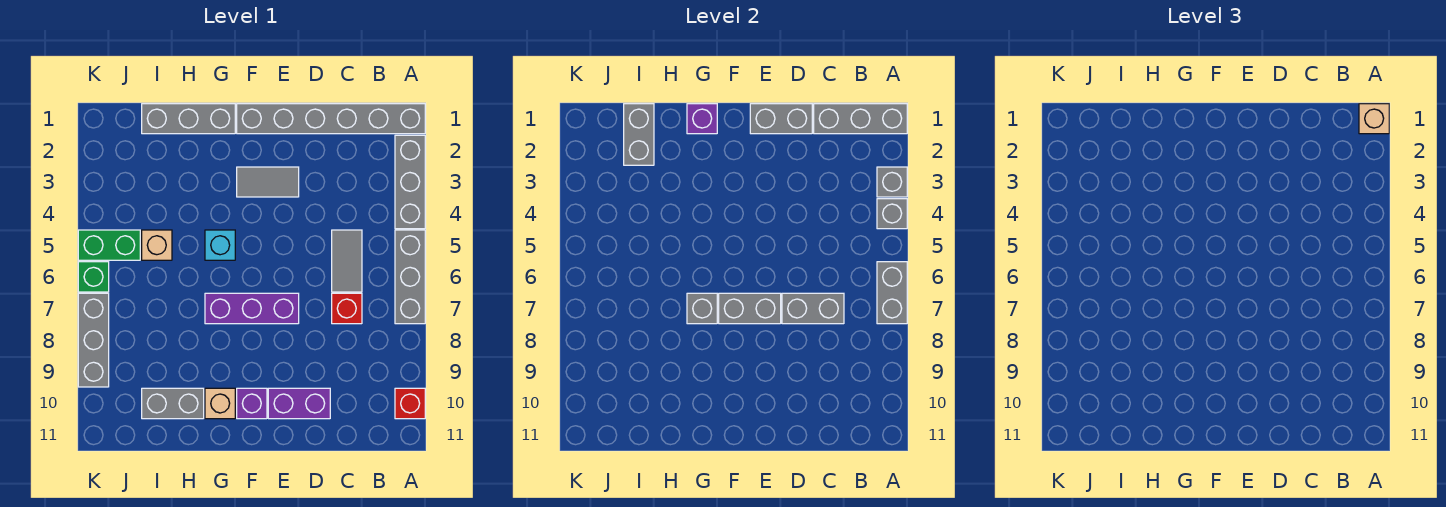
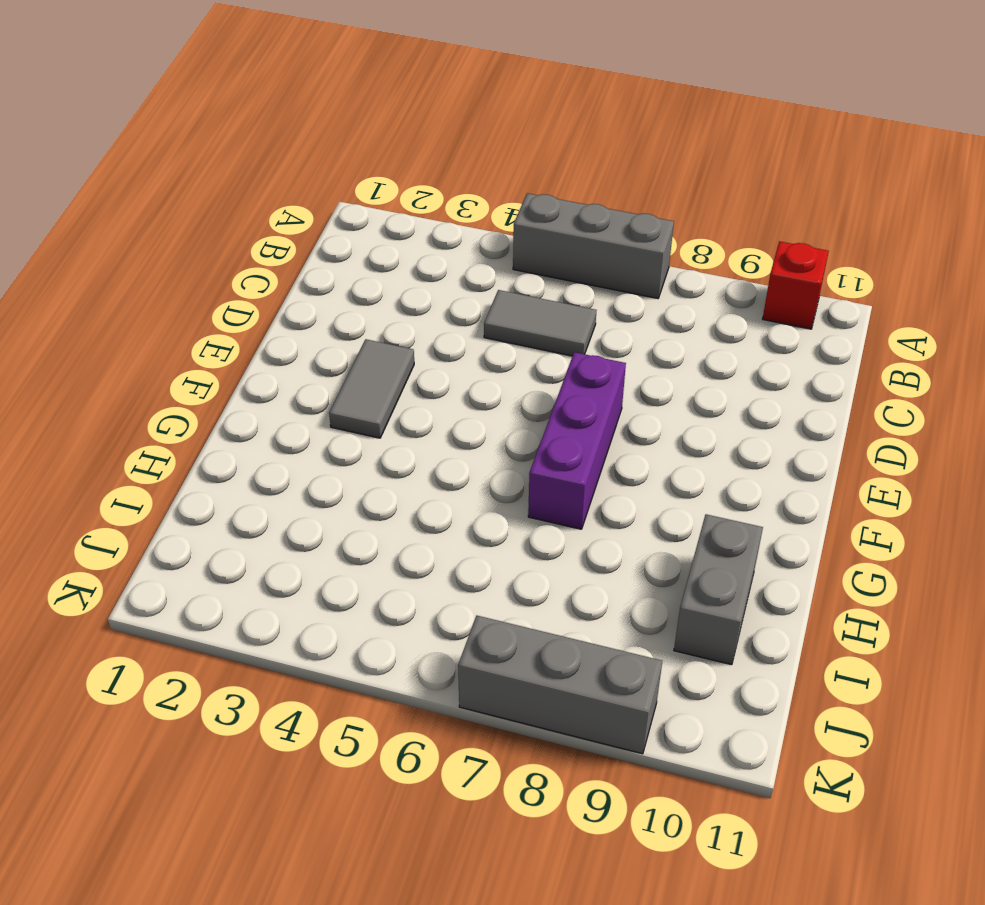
none -> grey 1x6 brick [237,104,425,134]
none -> grey 1x3 brick [395,135,425,229]
none -> red 1x1 brick [332,293,362,324]

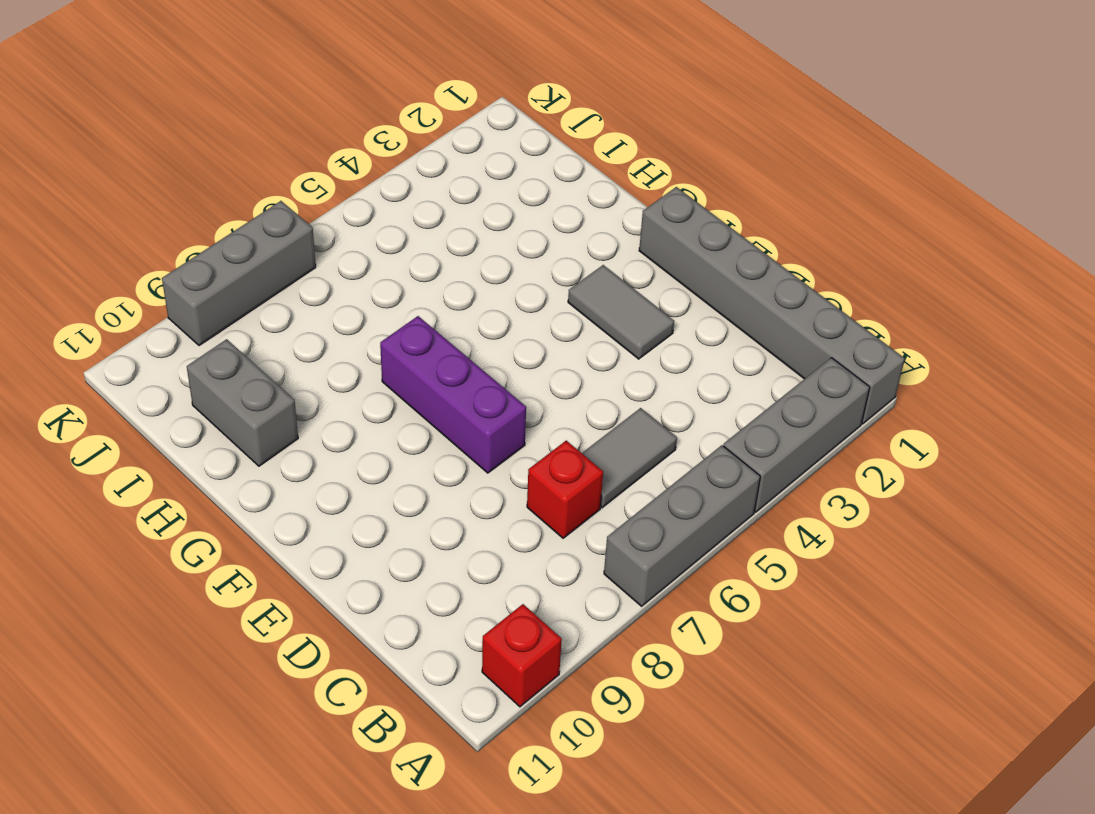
none -> purple 1x2 brick [268,388,330,419]
none -> purple 1x1 brick [237,388,267,419]
none -> grey 1x3 brick [142,104,235,134]

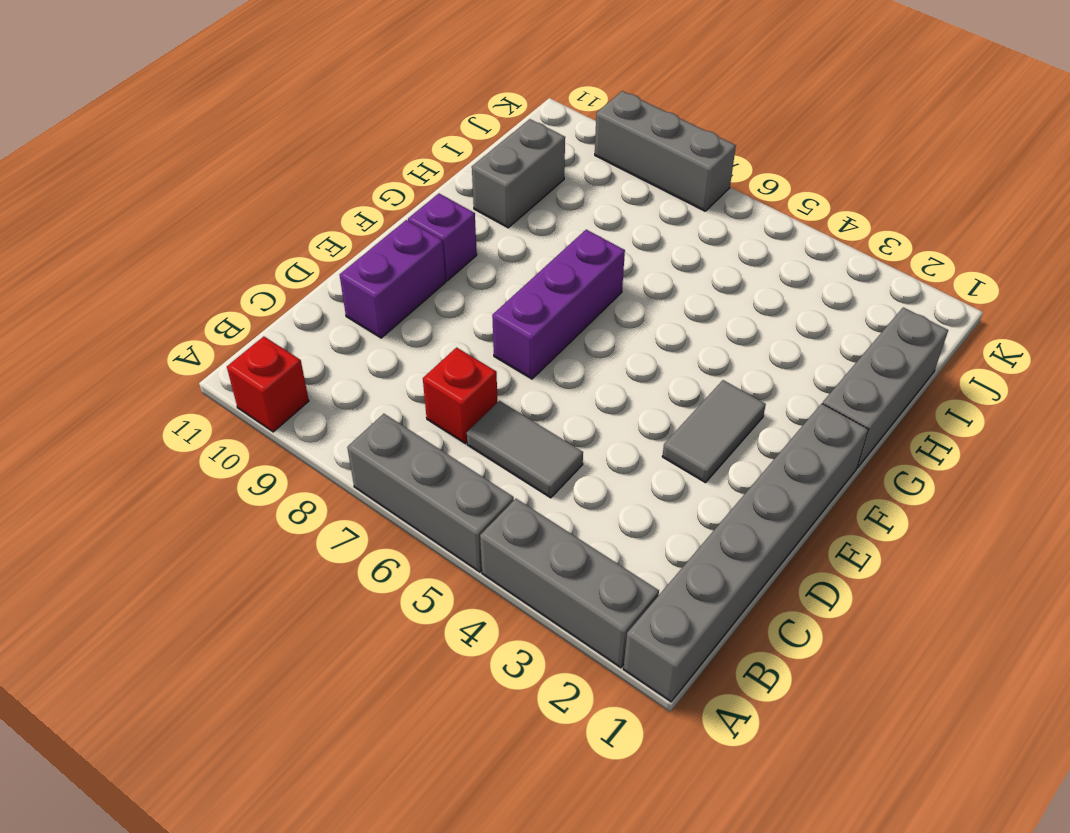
none -> cyan 1x1 brick [205,230,235,260]
none -> tan 1x1 brick [205,388,235,419]
none -> tan 1x1 brick [142,230,172,260]

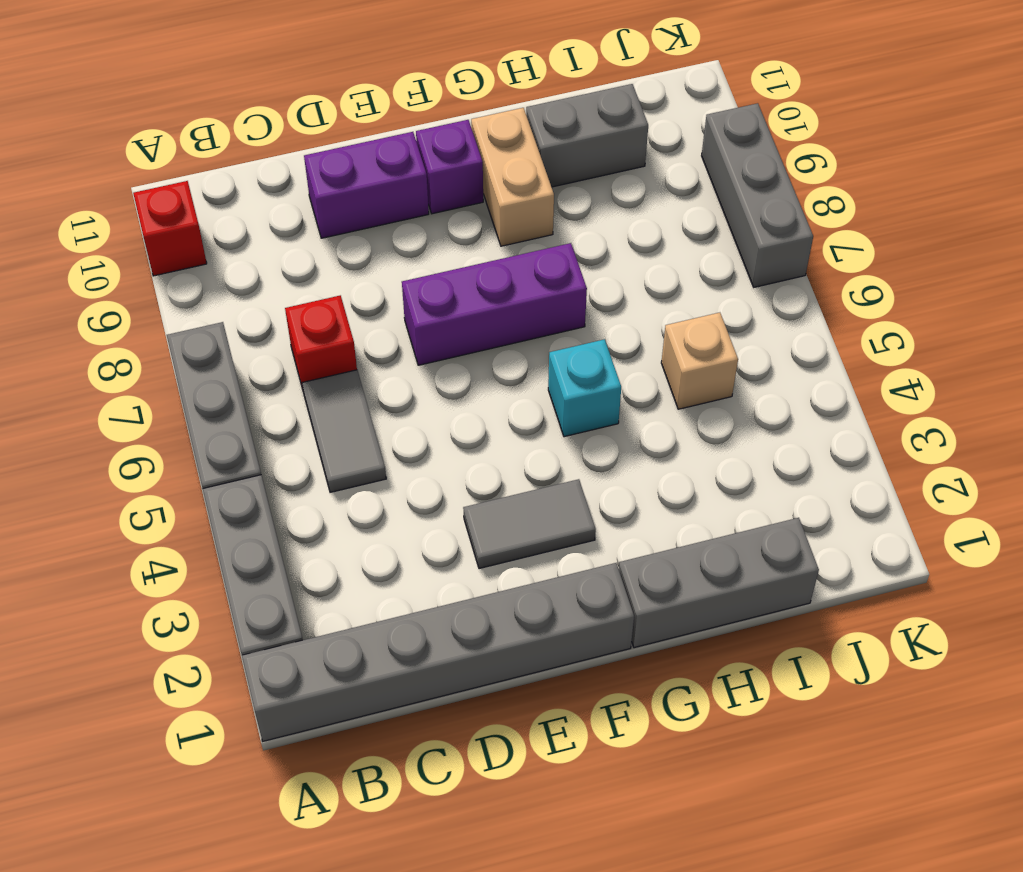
tan 1x2 brick [471,108,554,246] -> tan 1x1 brick [205,388,235,419]
none -> green 1x2 brick [78,230,140,260]
none -> green 1x1 brick [78,262,109,292]
none -> grey 1x3 brick [814,104,907,134]

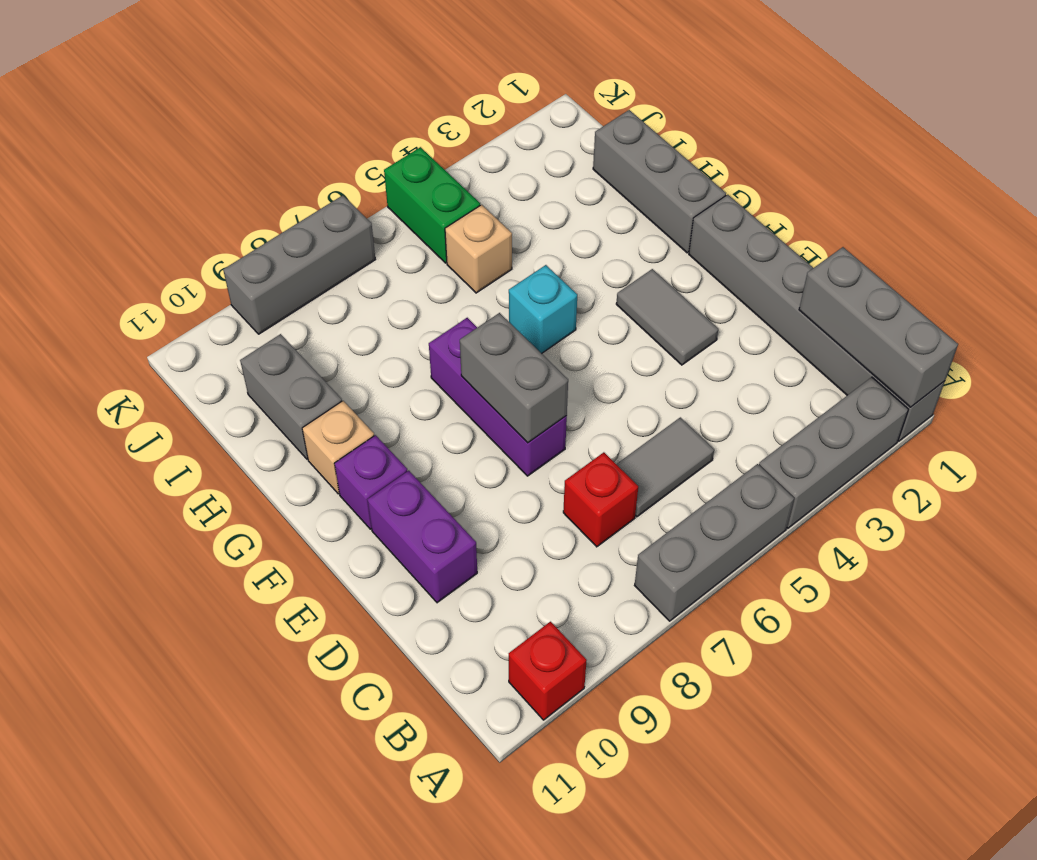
none -> green 1x1 brick [78,262,109,292]
none -> grey 1x1 brick [877,167,907,197]
none -> grey 1x1 brick [877,199,907,229]

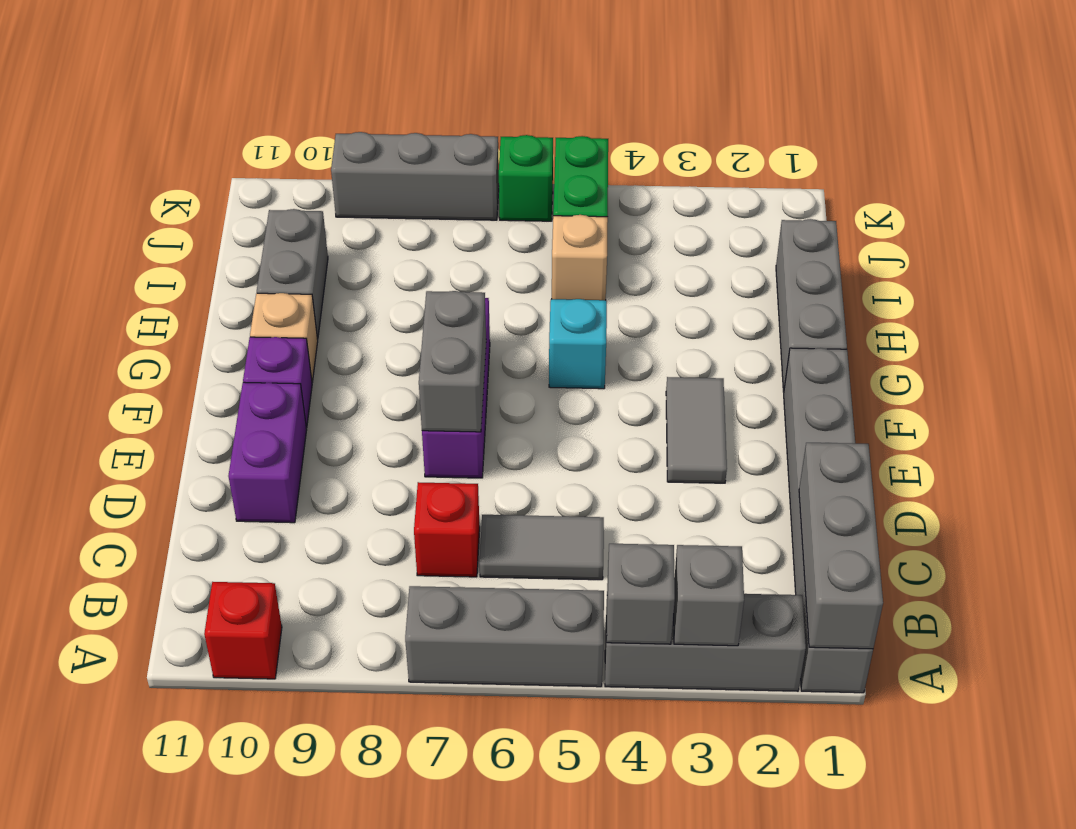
none -> grey 1x2 brick [877,262,907,324]
none -> grey 1x2 brick [782,293,844,324]
none -> grey 1x2 brick [750,104,812,134]

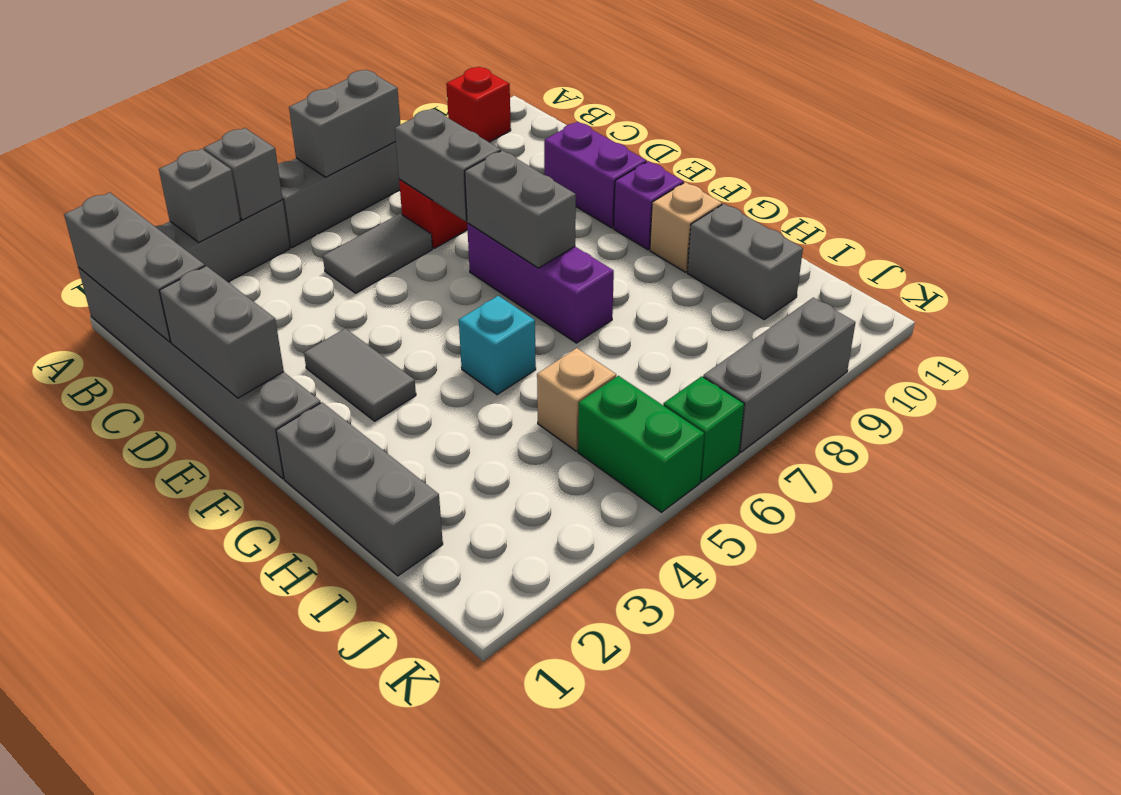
none -> purple 1x1 brick [687,104,717,134]
none -> grey 1x1 brick [687,293,717,324]
none -> grey 1x2 brick [624,104,654,165]

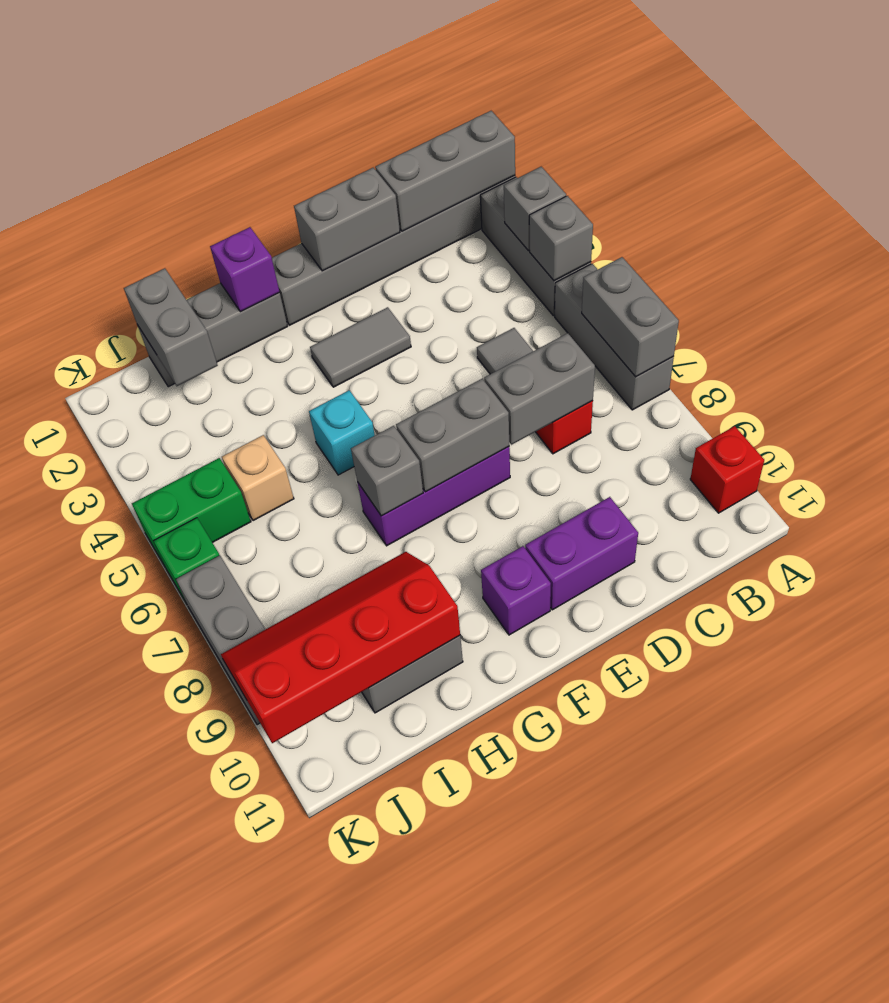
red 2x4 slope [221,552,460,743] -> none
none -> tan 1x1 brick [205,388,235,419]
none -> tan 1x1 brick [1359,104,1389,134]

